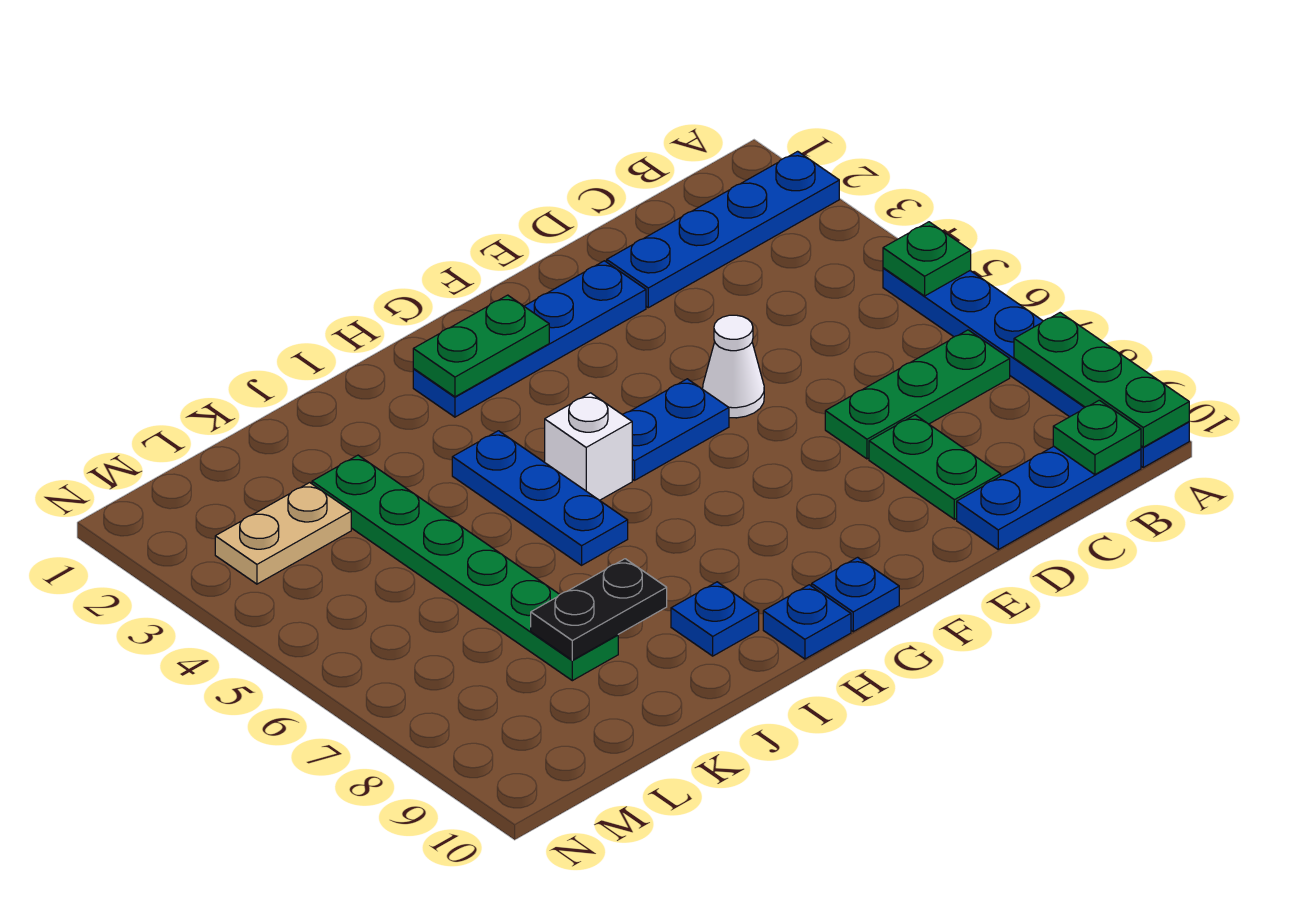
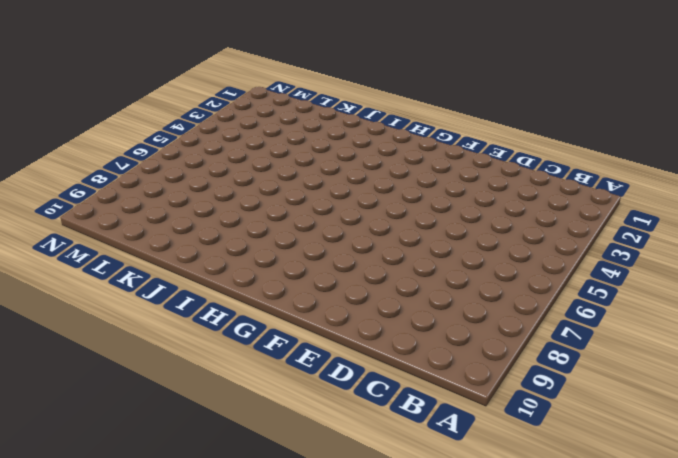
none -> blue 1x4 plate [607,151,839,308]
none -> blue 1x6 plate [883,268,1189,467]
none -> green 1x3 plate [825,330,1010,459]

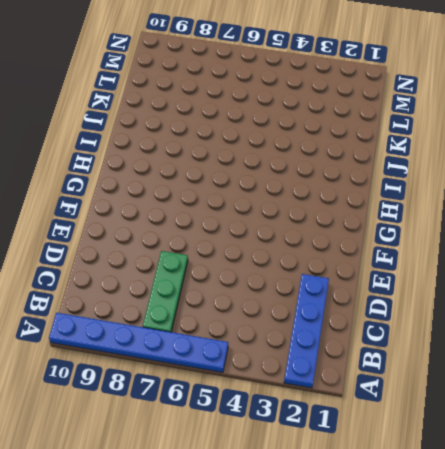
none -> blue 1x3 plate [957,446,1141,549]
none -> green 1x2 plate [869,415,1001,519]
none -> blue 1x4 plate [413,261,646,417]

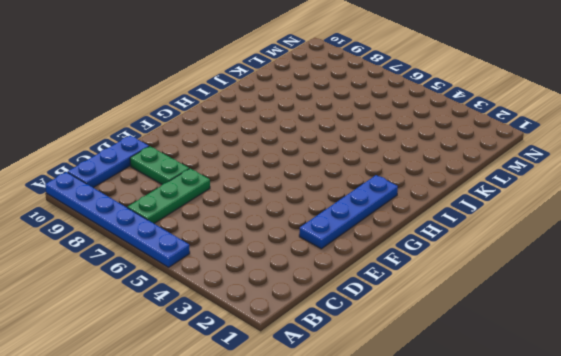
none -> blue 1x4 plate [607,151,839,308]
none -> white 1x1 cone [703,315,764,418]
none -> blue 1x2 plate [623,379,729,480]

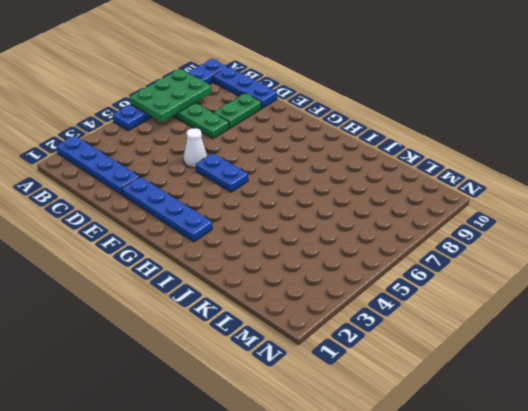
green 2x3 plate [130,69,212,122] -> green 1x3 plate [1014,313,1189,447]
none -> blue 1x1 plate [812,557,899,632]
none -> white 1x1 brick [545,393,632,500]
none -> blue 1x1 plate [763,585,851,659]

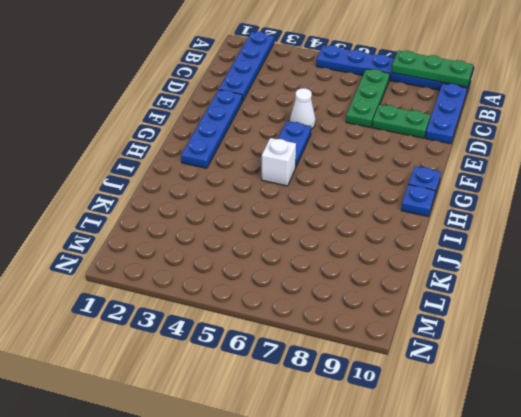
none -> blue 1x3 plate [452,431,628,565]
none -> blue 1x1 plate [671,582,759,656]
none -> green 1x6 plate [312,455,618,681]

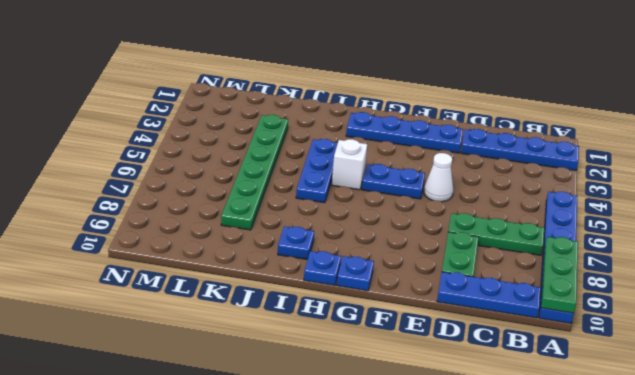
none -> tan 1x2 plate [215,483,351,584]
none -> green 1x1 plate [883,222,971,296]
none -> green 1x1 plate [1053,400,1141,474]

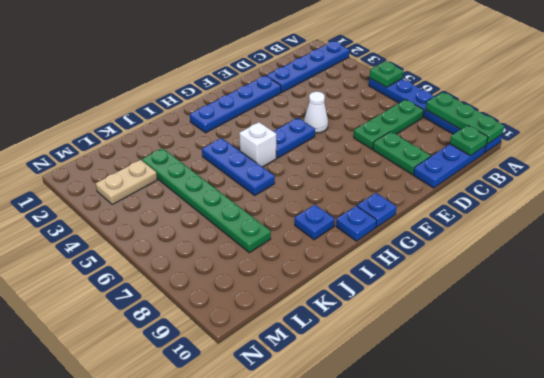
none -> green 1x2 plate [413,295,549,397]
none -> black 1x2 plate [531,559,667,660]

